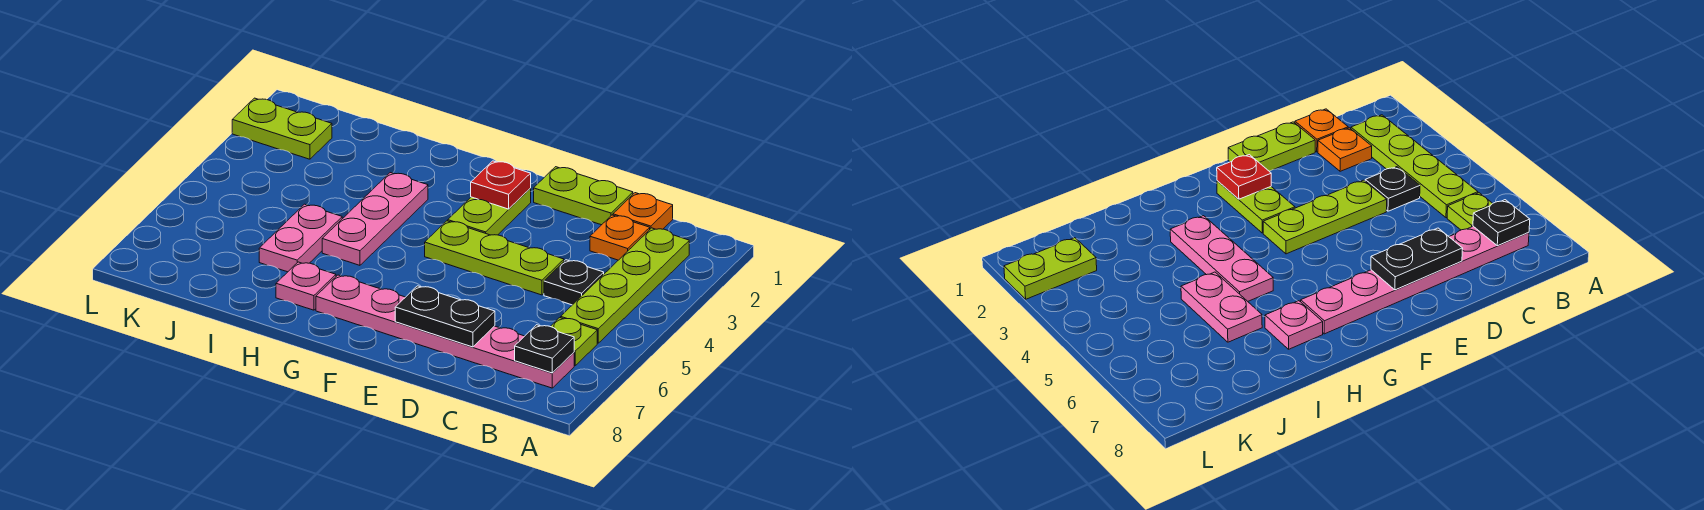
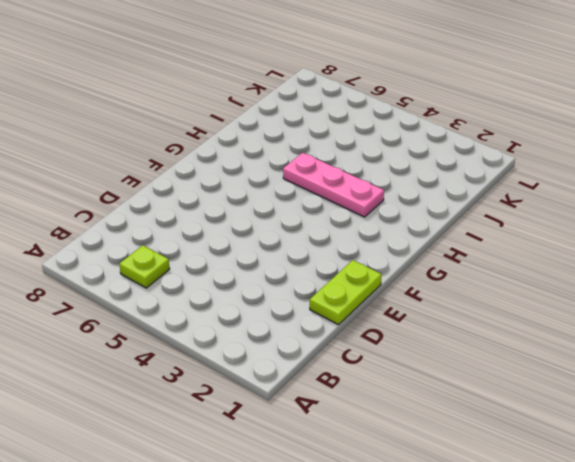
none -> lime 1x4 plate [561,228,689,343]
none -> pink 1x6 plate [316,275,574,388]
none -> orange 1x1 plate [613,193,673,229]

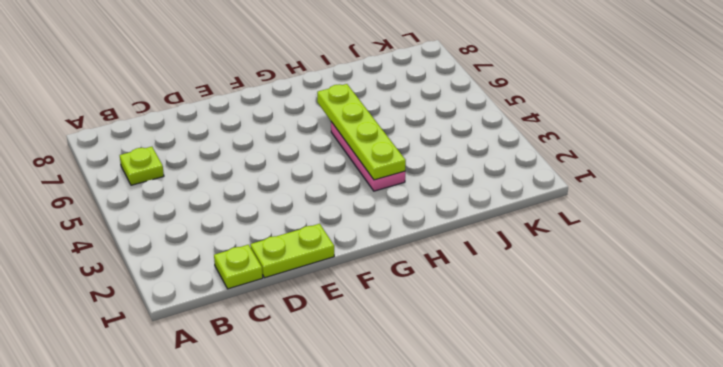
lime 1x1 plate [214,245,263,289] -> orange 1x1 plate [613,193,673,229]
lime 1x4 plate [317,84,406,180] -> lime 1x4 plate moved to [561,228,689,343]
none -> pink 1x6 plate [316,275,574,388]
none -> orange 1x1 plate [590,215,650,260]
none -> black 1x1 plate [544,260,604,305]

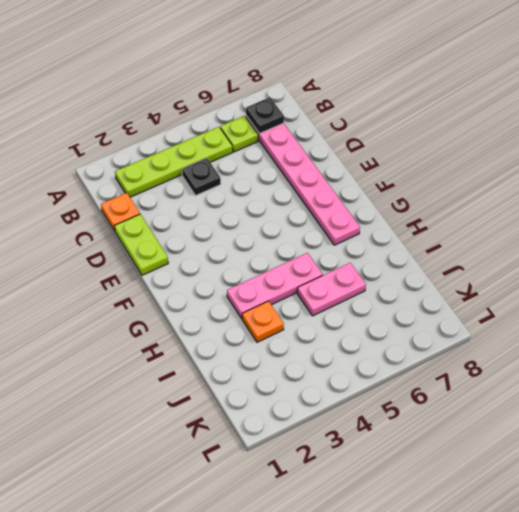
orange 1x1 plate [242,301,284,342] -> orange 1x1 plate moved to [590,215,650,260]
none -> lime 1x3 plate [425,221,564,295]
none -> lime 1x2 plate [448,189,531,235]
none -> pink 1x1 plate [276,262,336,310]

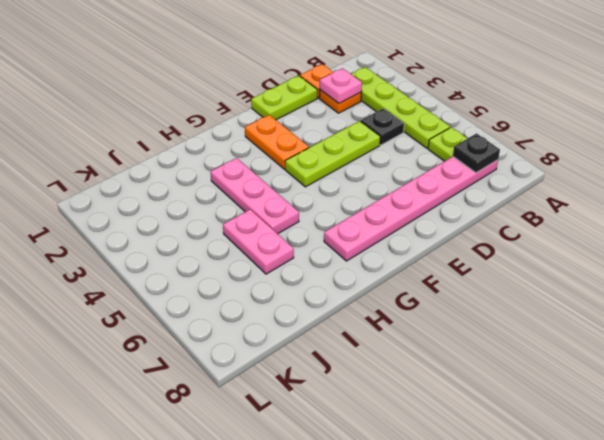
pink 1x1 plate [320,68,362,103] -> pink 1x1 plate moved to [276,262,336,310]
orange 1x2 plate [245,115,309,169] -> lime 1x2 plate [448,189,531,235]
none -> lime 1x2 plate [232,98,332,159]
none -> black 1x2 plate [395,286,495,347]
none -> red 1x1 plate [471,161,531,209]

